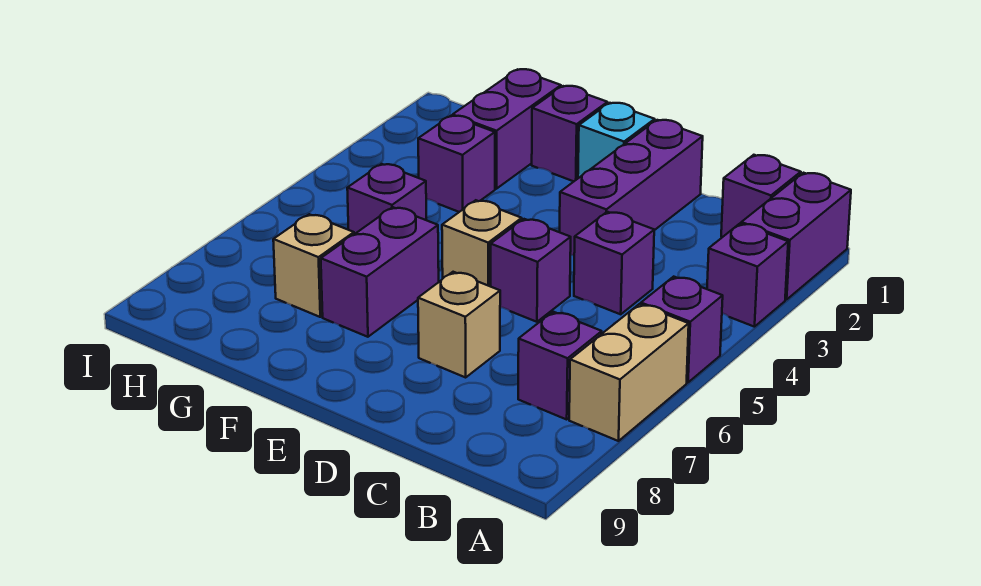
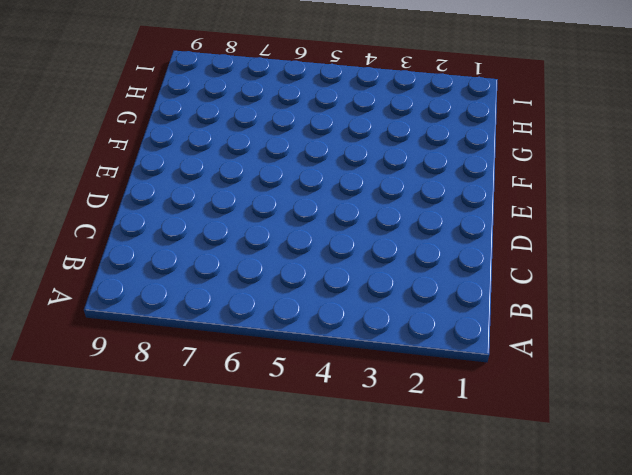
none -> purple 1x2 brick [741,173,851,300]
none -> purple 1x1 brick [707,224,788,327]
none -> purple 1x1 brick [641,277,723,382]

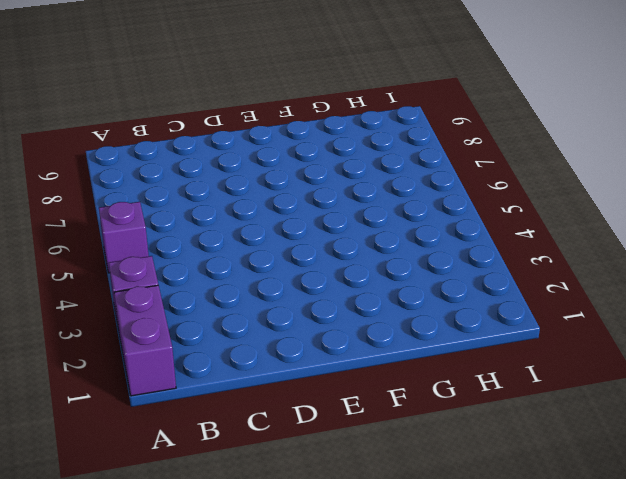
none -> tan 1x2 brick [569,304,689,441]
none -> purple 1x1 brick [721,155,801,237]
none -> purple 1x1 brick [518,312,602,419]

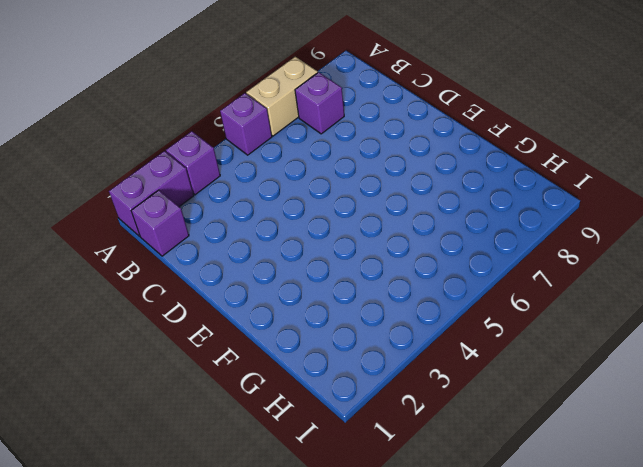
none -> purple 1x1 brick [574,212,654,314]
none -> purple 1x3 brick [560,120,703,255]
none -> purple 1x1 brick [491,219,571,322]

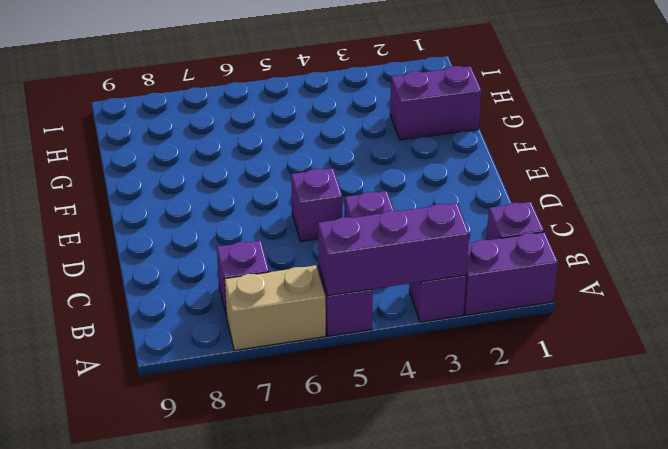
purple 1x3 brick [318,203,469,296] -> purple 1x3 brick moved to [560,120,703,255]
none -> tan 1x1 brick [418,272,500,377]
none -> cyan 1x1 brick [578,103,655,178]
none -> tan 1x1 brick [442,200,522,286]

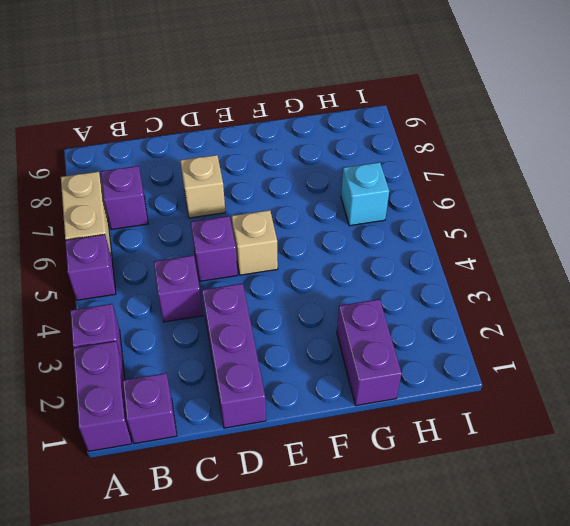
cyan 1x1 brick [341,162,389,226] -> cyan 1x1 brick moved to [578,103,655,178]
none -> purple 1x1 brick [532,86,608,181]
none -> purple 1x2 brick [321,207,439,337]
none -> purple 1x1 brick [418,116,495,212]

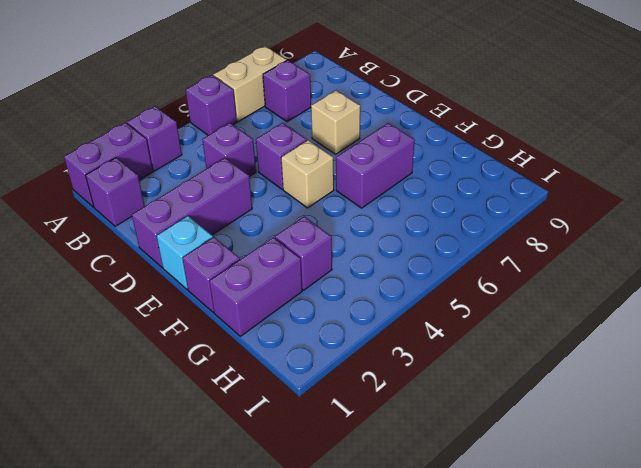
none -> purple 1x1 brick [347,164,426,234]
none -> tan 1x1 brick [273,214,354,317]

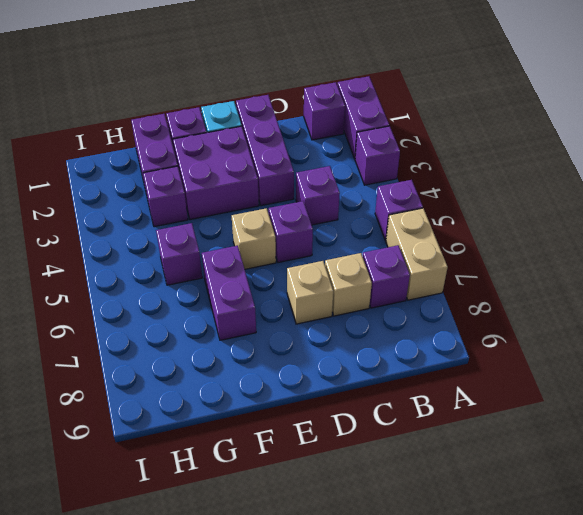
tan 1x1 brick [325,253,372,316] -> tan 1x1 brick moved to [273,214,354,317]
purple 2x2 brick [173,126,259,220] -> none

